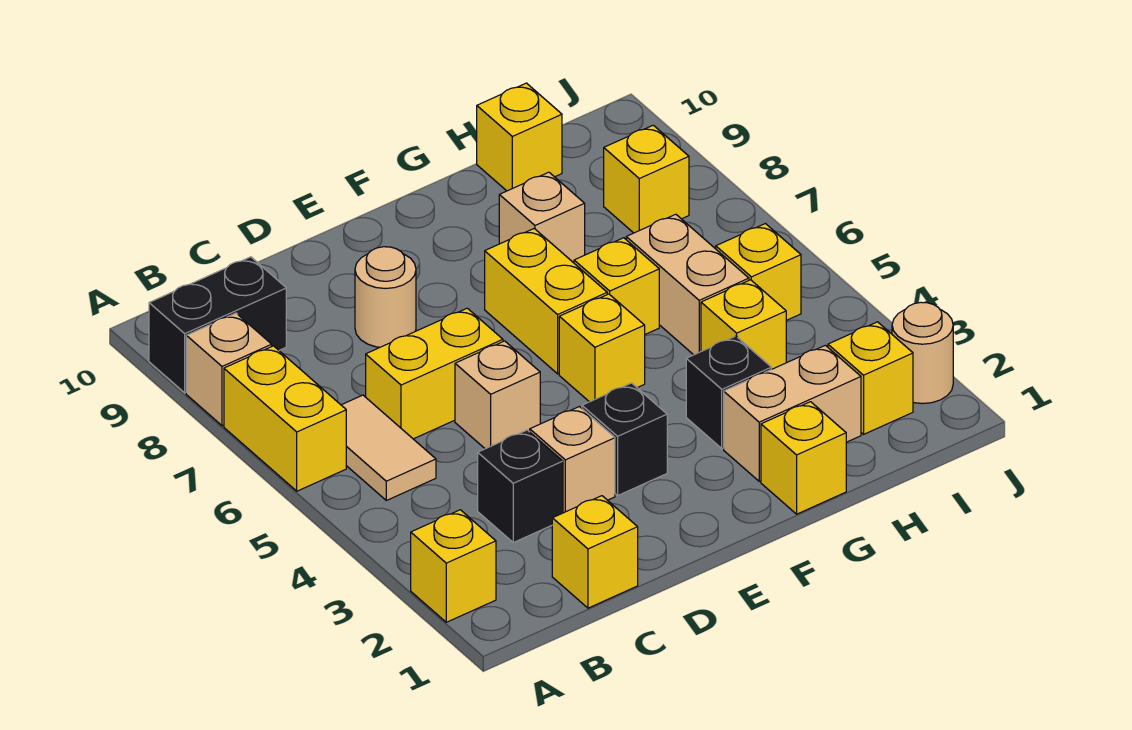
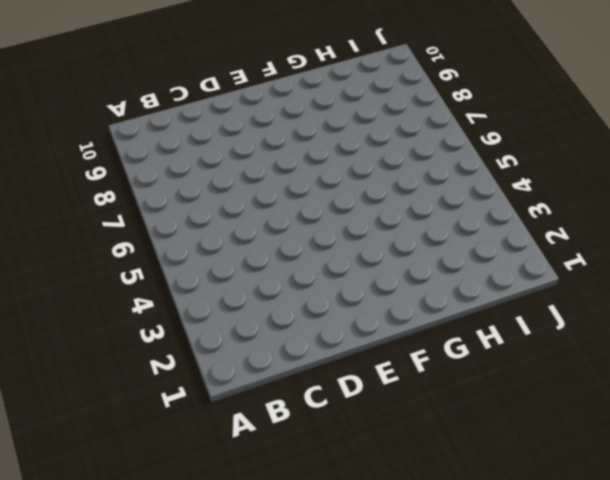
none -> yellow 1x1 brick [411,510,496,622]
none -> yellow 1x2 brick [224,346,346,491]
none -> tan 1x1 brick [186,313,272,426]

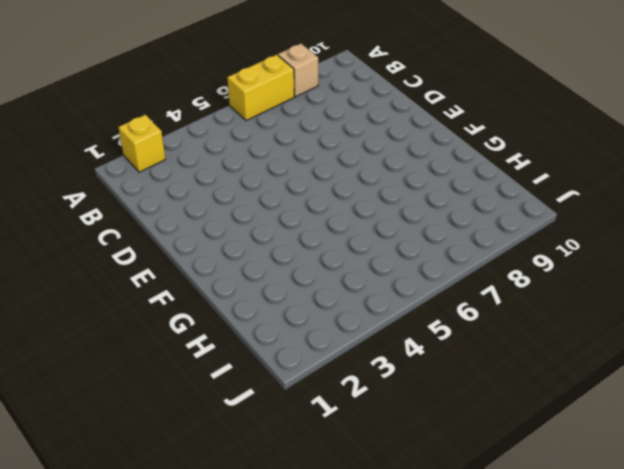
none -> black 1x2 brick [149,257,286,393]
none -> tan 1x2 tile [342,395,436,500]
none -> yellow 1x1 brick [552,496,638,608]

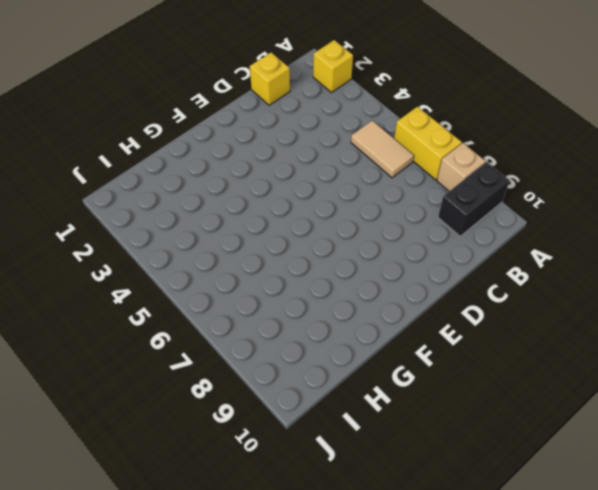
none -> black 1x1 brick [478,430,563,543]
none -> yellow 1x2 brick [366,308,503,439]
none -> tan 1x1 brick [530,407,615,513]

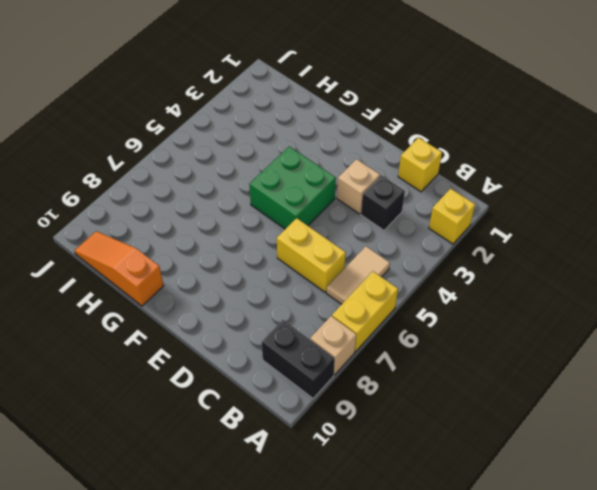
green 2x2 brick [249,146,336,229] -> yellow 1x1 brick [559,294,645,402]
orange 1x3 slope [75,231,164,306] -> yellow 1x1 brick [477,83,562,191]
none -> tan 1x1 brick [455,341,540,449]
none -> tan 1x1 round brick [355,247,416,347]
none -> black 1x1 brick [582,383,667,495]

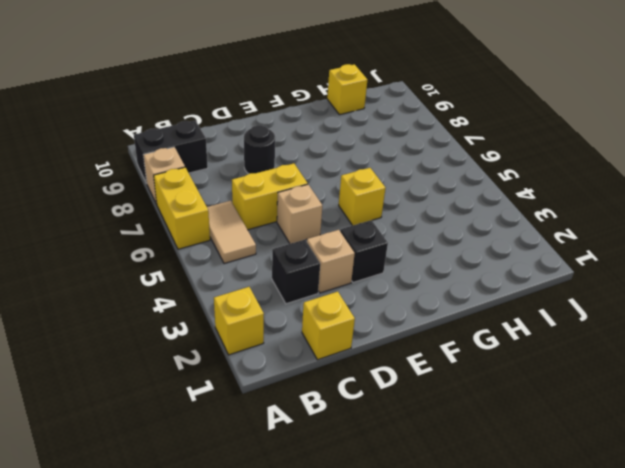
black 1x1 round brick [244,125,275,174] -> tan 1x1 round brick [355,247,416,347]
none -> yellow 1x2 brick [485,229,607,374]
none -> yellow 1x1 brick [761,402,846,514]
none -> tan 1x2 brick [724,345,861,481]

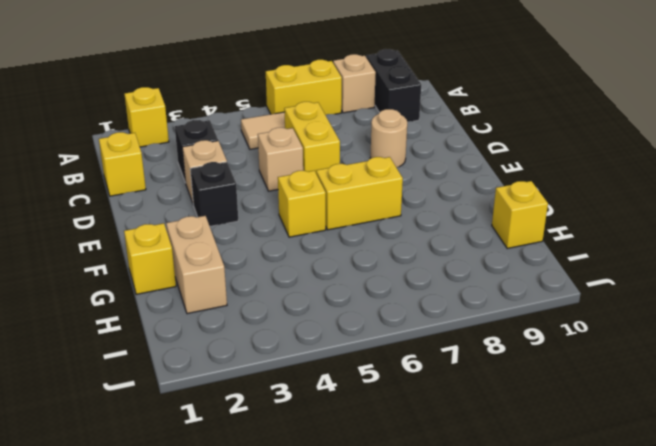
none -> black 1x1 brick [686,336,771,449]
none -> yellow 1x1 brick [574,238,659,334]
none -> tan 1x1 brick [499,172,585,263]

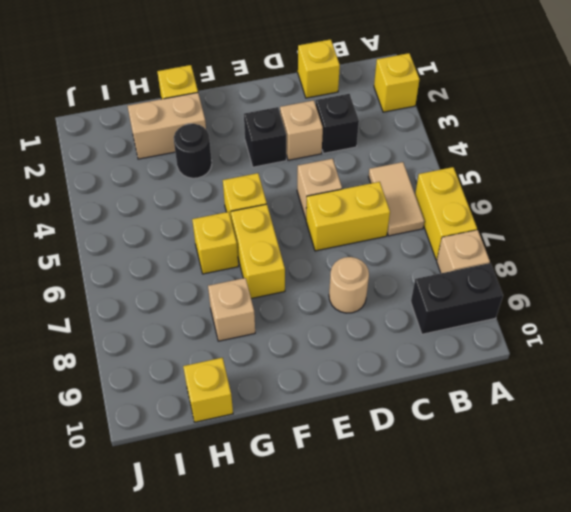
black 1x1 round brick [174,124,212,178] -> black 1x1 brick [686,336,771,449]
none -> yellow 1x1 brick [701,280,786,369]
none -> tan 1x2 brick [626,214,749,355]
none -> yellow 1x1 brick [828,322,913,434]

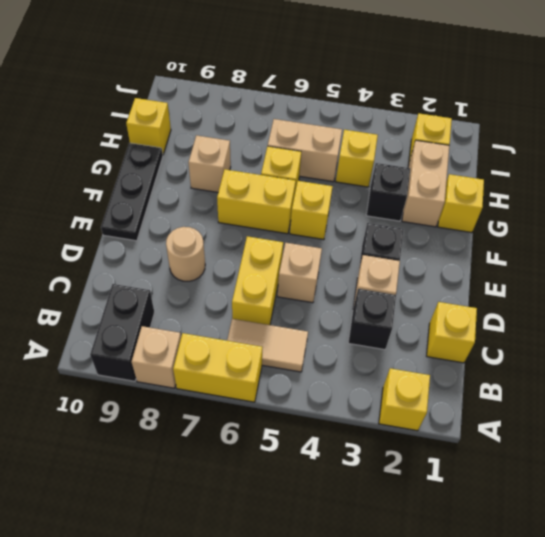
black 1x3 plate [101,143,163,241] -> none
none -> yellow 1x1 brick [716,224,801,320]
none -> yellow 1x1 brick [604,125,689,233]
none -> tan 1x1 round brick [892,302,953,404]

